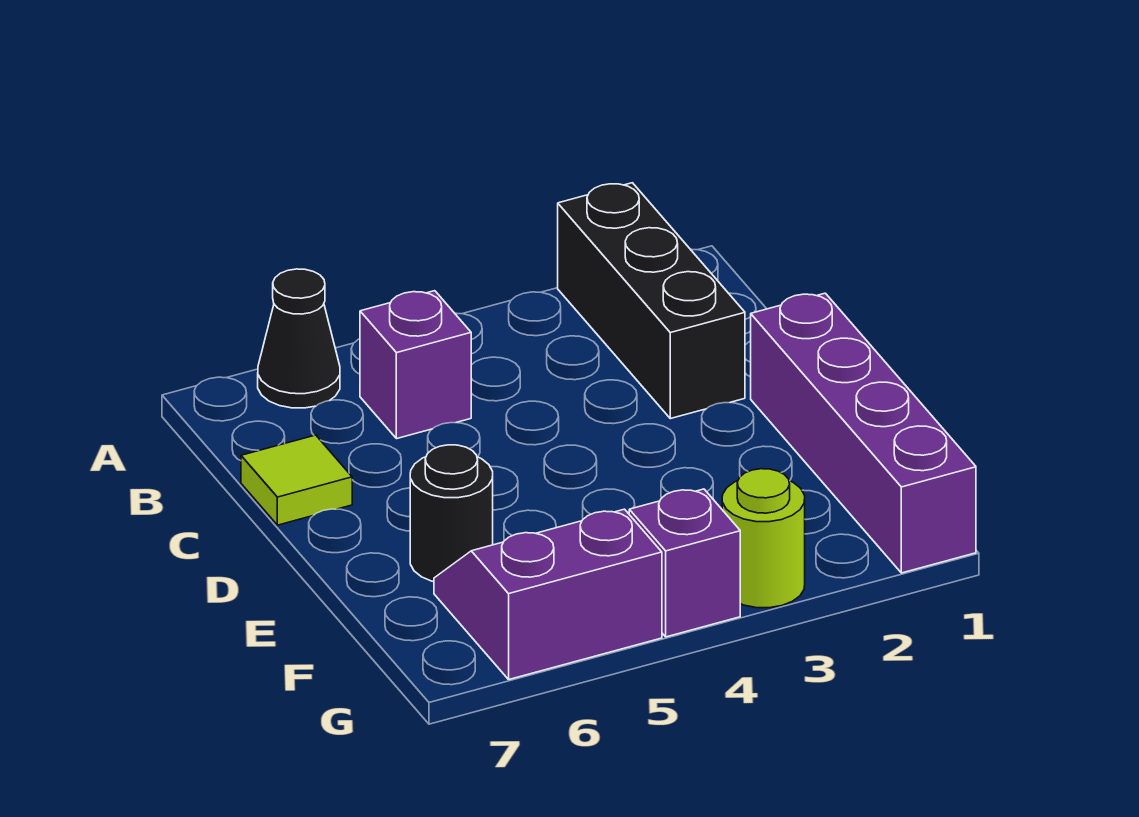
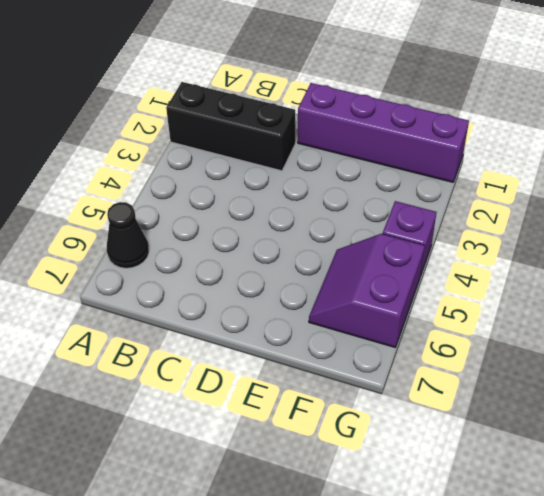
none -> purple 1x1 brick [360,291,471,439]
none -> lime 1x1 tile [241,435,352,525]

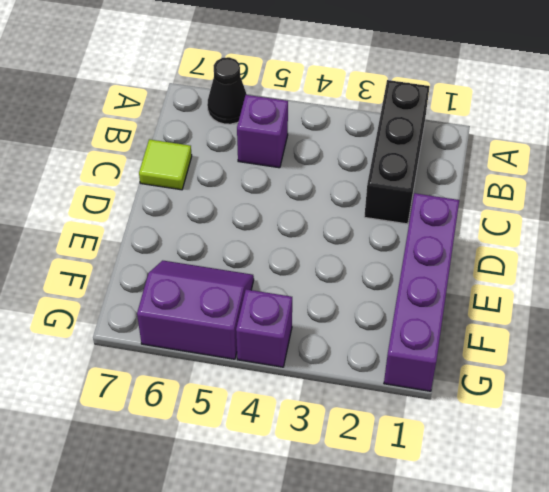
none -> black 1x1 round brick [410,445,493,582]
none -> lime 1x1 round brick [722,469,805,608]

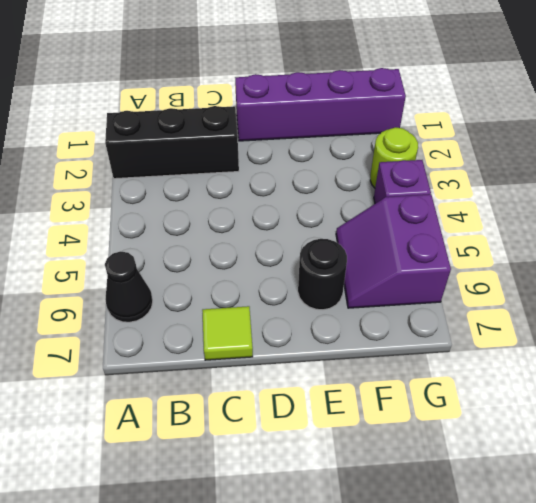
none -> purple 1x1 brick [360,291,471,439]

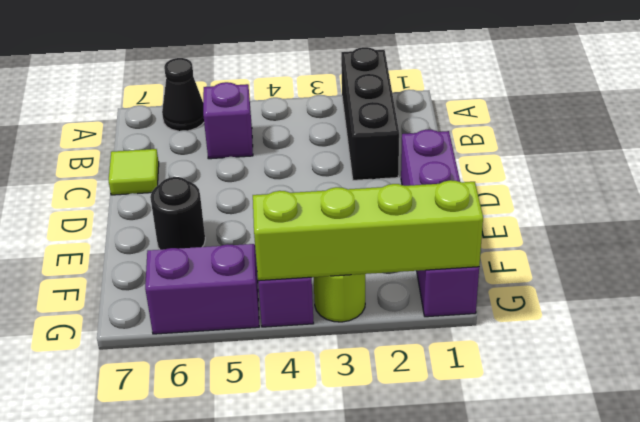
lime 1x4 brick [253,180,483,281] -> none

